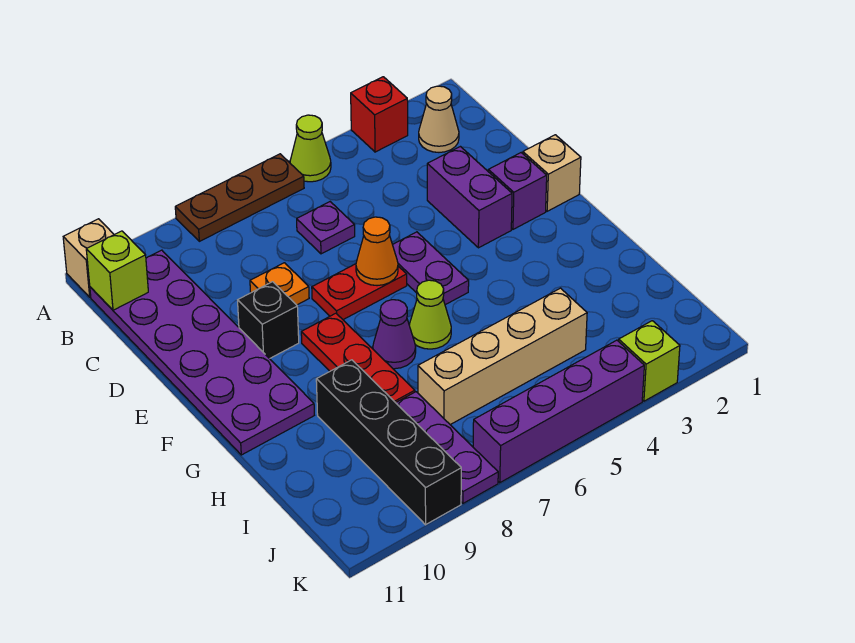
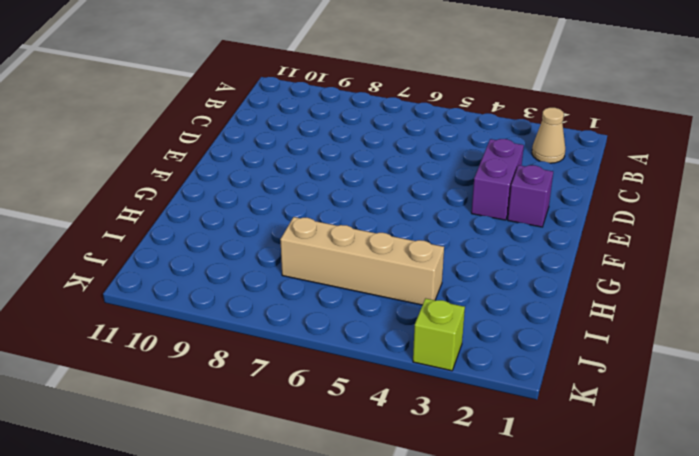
none -> red 1x1 brick [351,77,408,152]
none -> lime 1x1 cone [290,115,331,182]
none -> brown 1x3 plate [175,154,304,241]

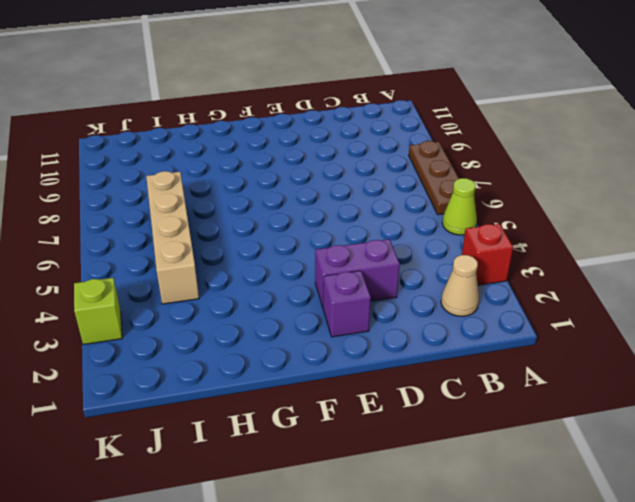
none -> tan 1x1 brick [63,219,114,297]
none -> purple 2x6 plate [90,250,314,455]
none -> purple 1x1 plate [297,202,355,254]

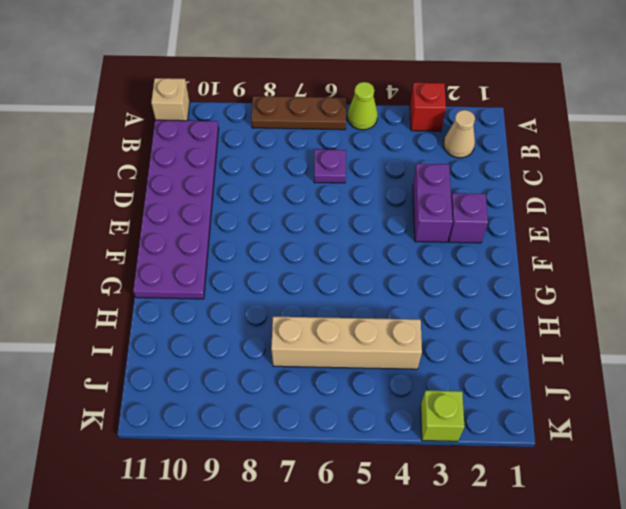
none -> orange 1x1 plate [250,263,309,305]
none -> tan 1x1 brick [523,135,581,211]
none -> purple 1x2 plate [393,232,469,305]

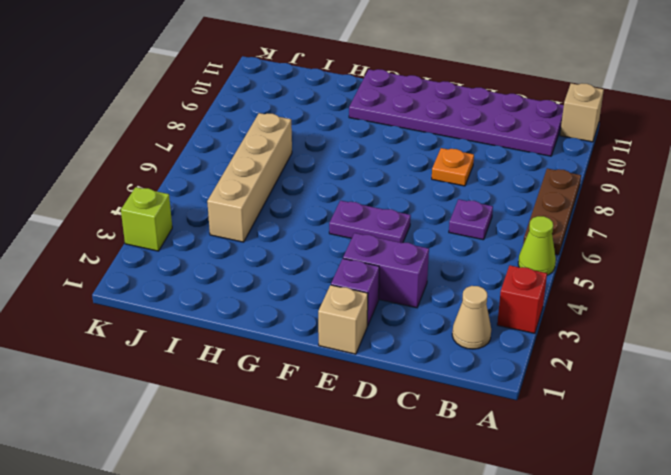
none -> red 1x2 plate [312,264,407,320]
none -> black 1x1 brick [238,282,299,359]
none -> red 1x3 plate [301,313,415,403]

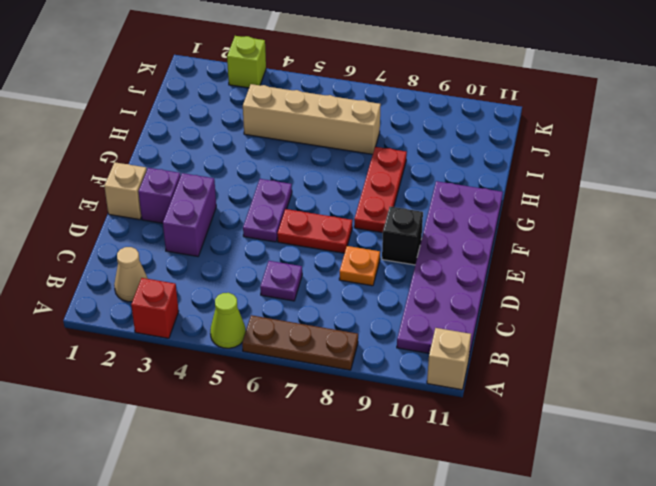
none -> lime 1x1 cone [409,280,451,349]
none -> purple 1x1 cone [373,300,416,369]
none -> black 1x4 brick [316,360,461,525]

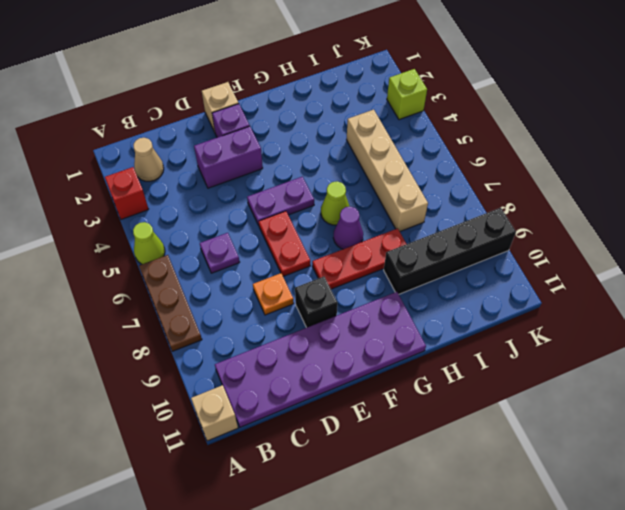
none -> purple 1x3 plate [396,392,498,503]
none -> purple 1x4 brick [473,340,644,483]
none -> lime 1x1 brick [86,231,148,310]

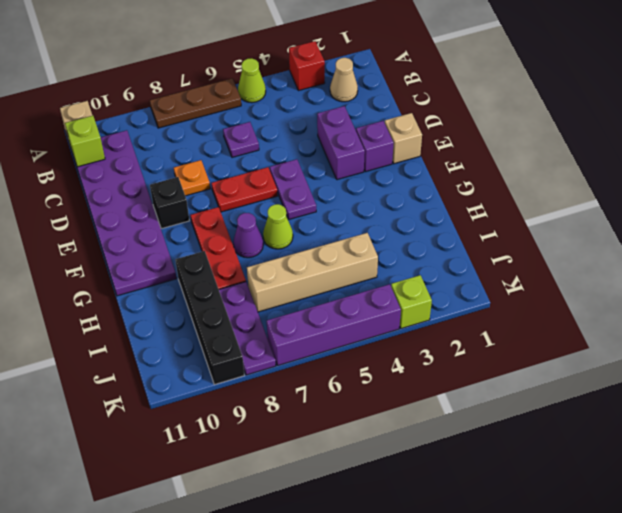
none -> orange 1x1 cone [356,217,398,286]

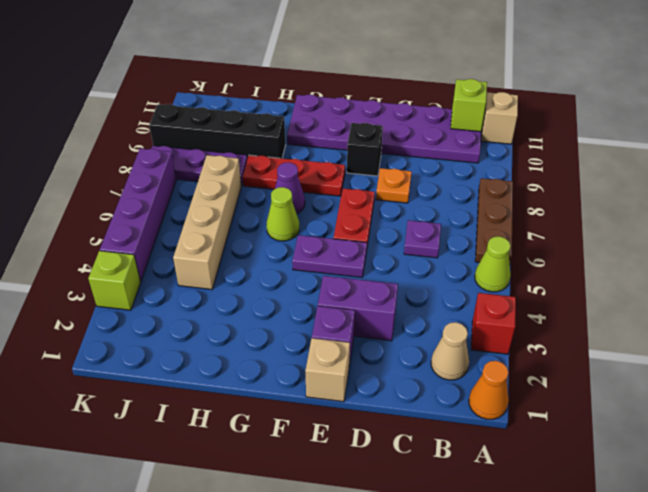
orange 1x1 cone [469,361,509,419] -> orange 1x1 cone moved to [356,217,398,286]

